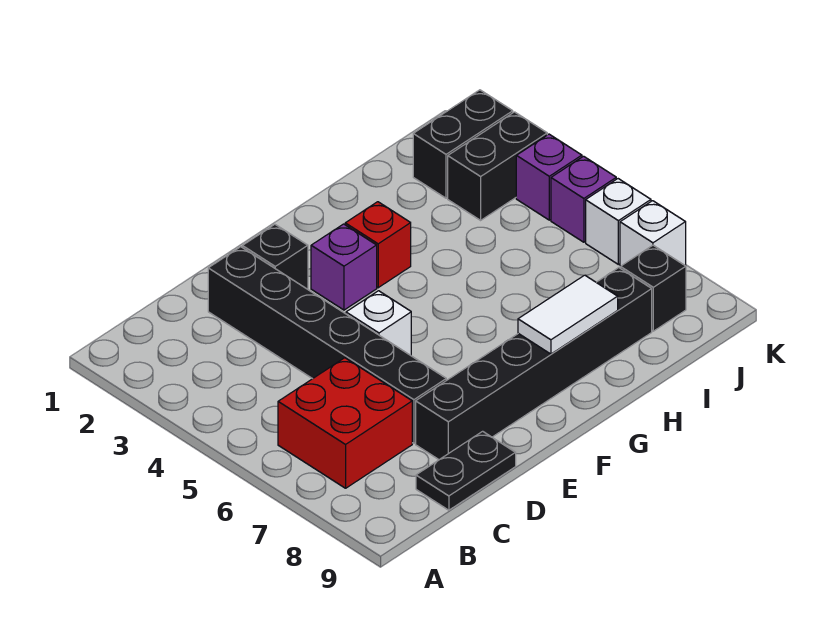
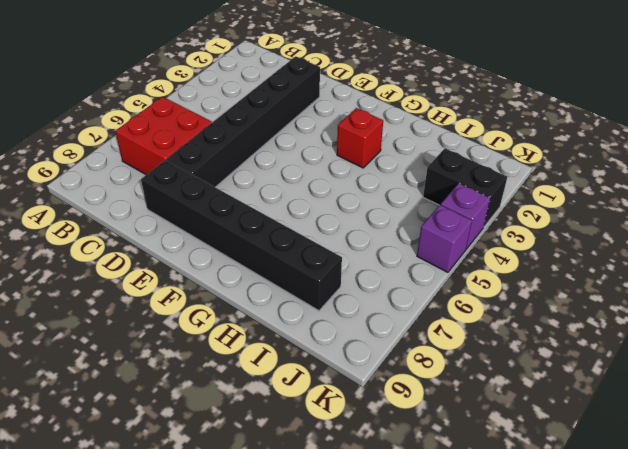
none -> black 1x2 plate [416,431,516,510]
none -> black 1x1 brick [242,224,308,289]
none -> white 1x1 brick [346,291,411,355]

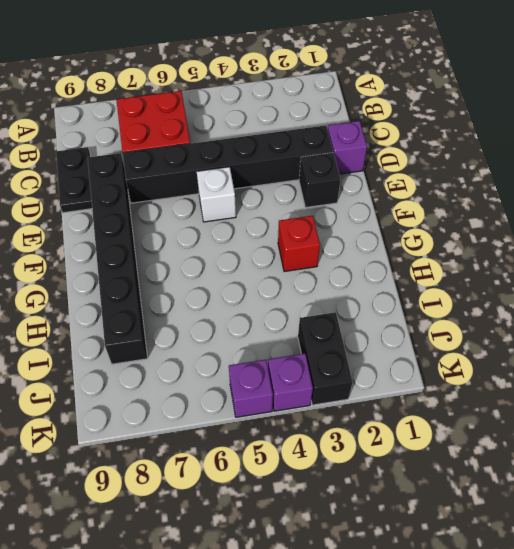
purple 1x1 brick [327,121,367,174] -> purple 1x1 brick moved to [311,224,377,310]
none -> black 1x2 brick [413,90,513,198]
none -> black 1x1 brick [621,245,686,331]
none -> white 1x1 brick [586,179,651,264]

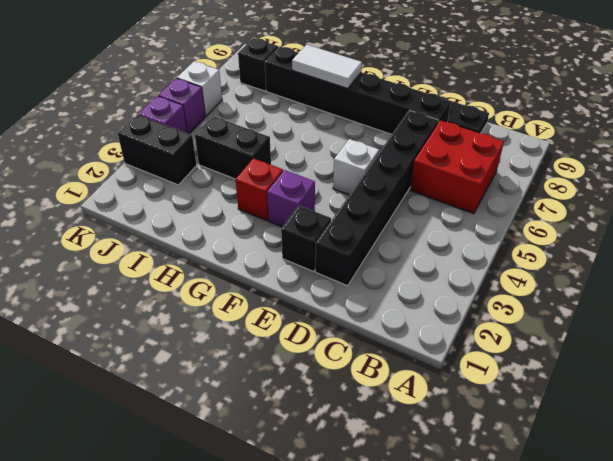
black 1x2 brick [195,116,271,179] -> black 1x2 brick moved to [413,90,513,198]
none -> white 1x1 brick [620,201,686,266]

